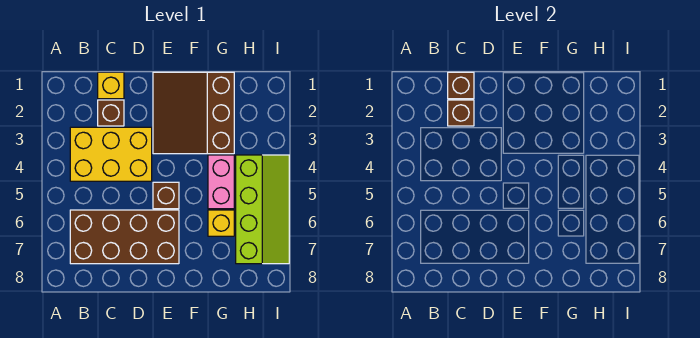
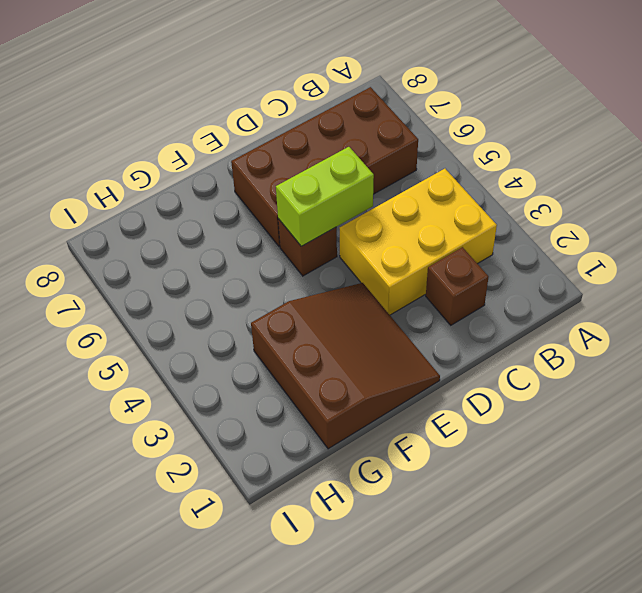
lime 1x2 brick [276,147,374,246] -> none
none -> yellow 1x1 brick [98,72,124,99]
none -> pink 1x2 brick [208,155,234,209]

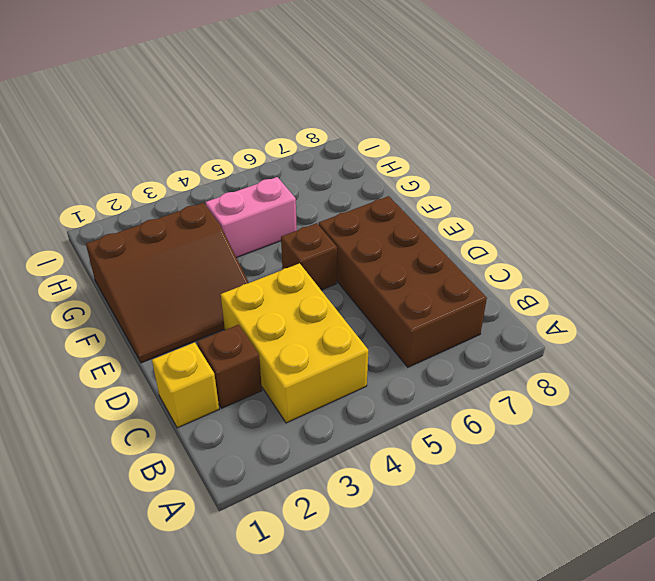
none -> yellow 1x1 brick [208,210,234,236]
none -> lime 2x4 slope [236,155,289,264]

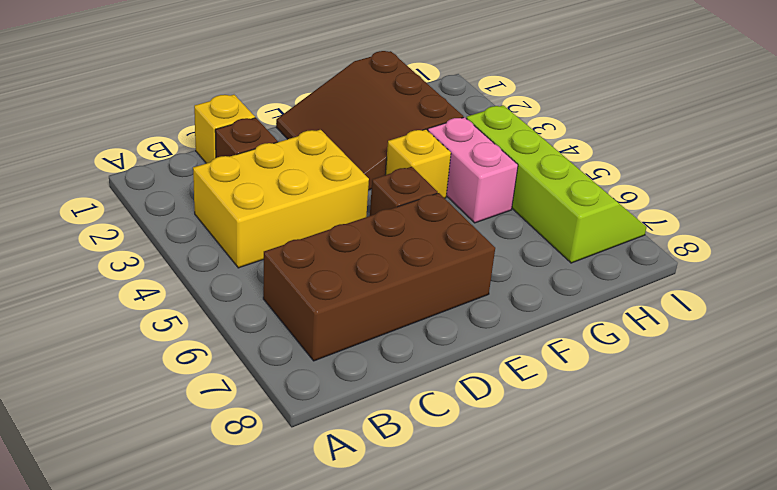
yellow 1x1 brick [385,129,451,198] -> yellow 1x1 brick moved to [208,210,234,236]
none -> brown 1x1 brick [448,72,474,99]
none -> brown 1x1 brick [448,100,474,126]

